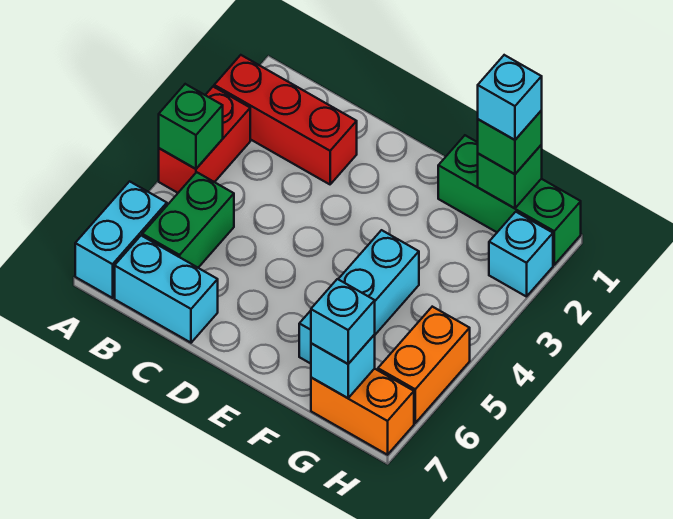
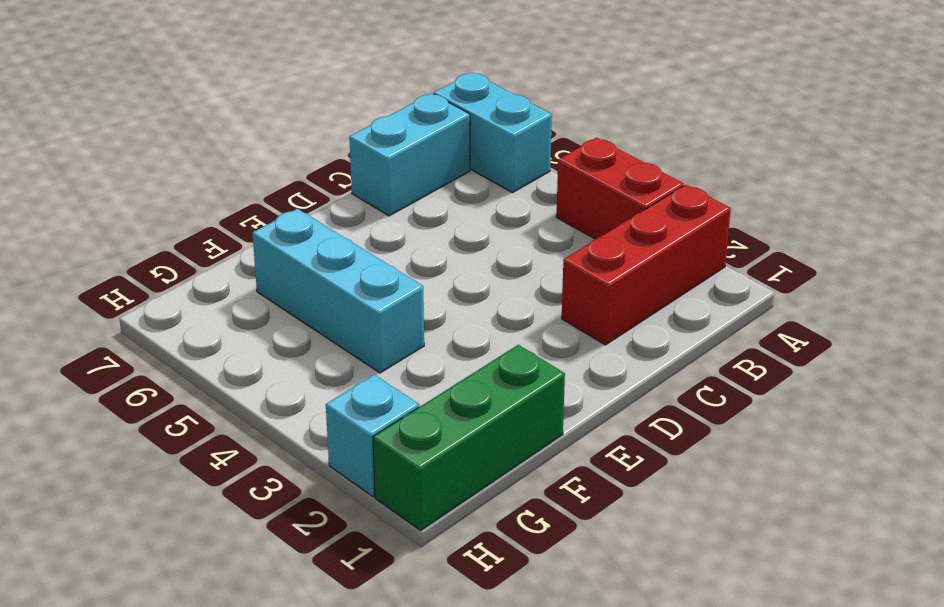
none -> green 1x2 brick [142,172,234,268]
none -> orange 1x2 brick [311,369,414,455]
none -> orange 1x2 brick [378,307,470,423]

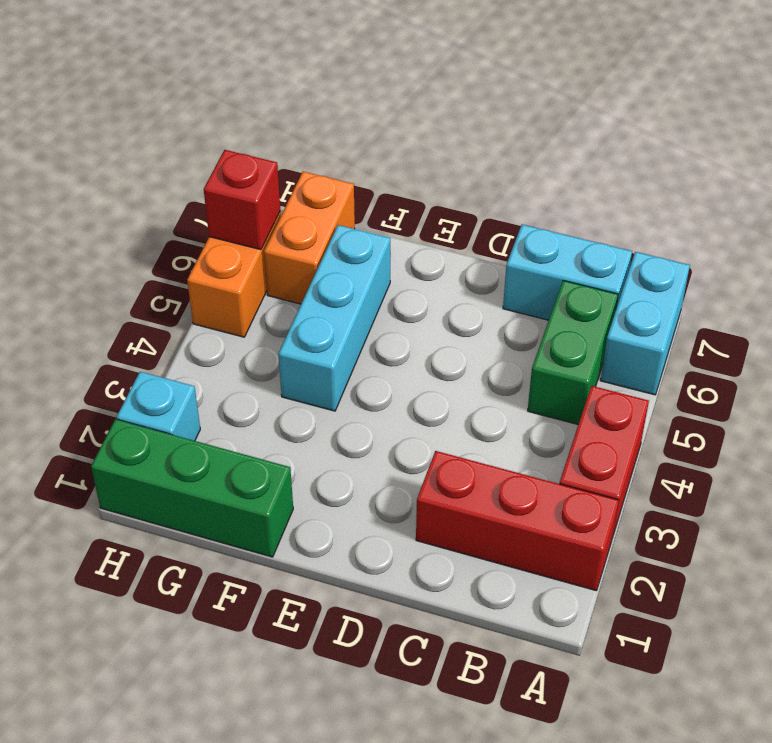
orange 1x2 brick [264,172,355,304] -> orange 1x2 brick turned to [311,369,414,455]
red 1x1 brick [204,150,280,250] -> none
none -> green 1x1 brick [159,84,223,169]
none -> green 1x1 brick [478,145,542,208]
none -> cyan 1x1 brick [311,335,375,398]

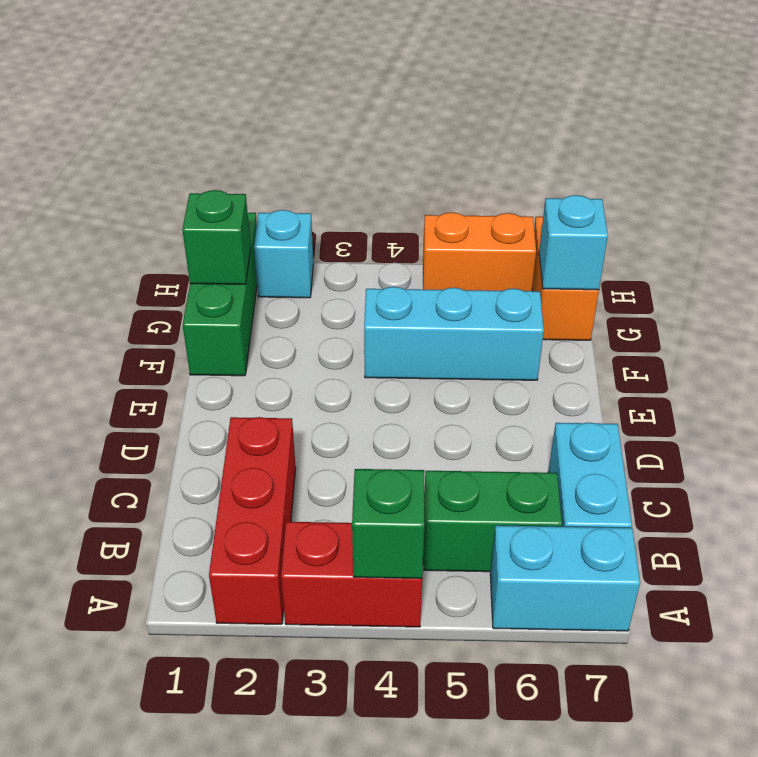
none -> green 1x1 brick [478,111,542,174]
none -> cyan 1x1 brick [311,279,375,364]
none -> cyan 1x1 brick [478,55,542,140]

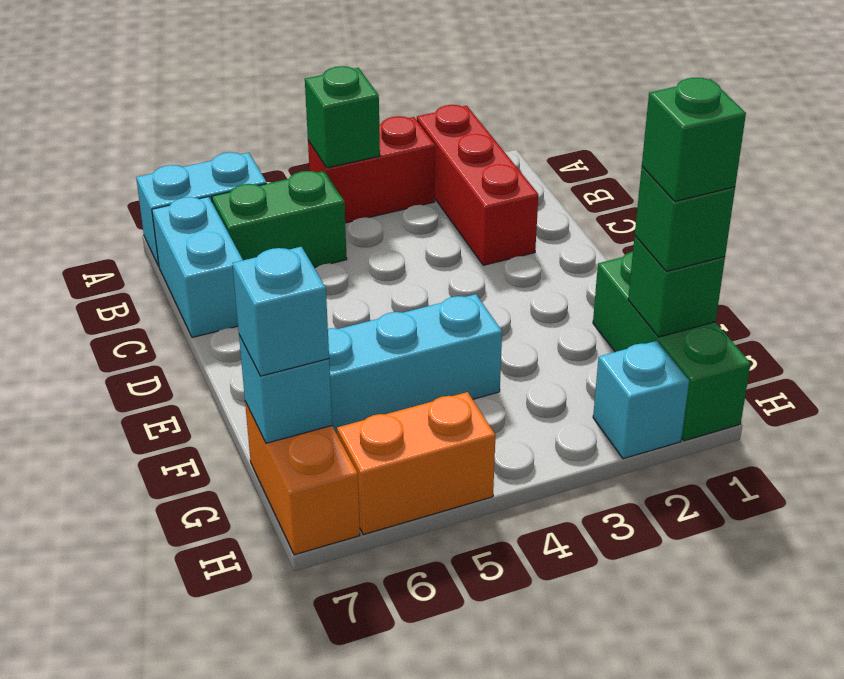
green 1x1 brick [642,78,746,201] -> cyan 1x1 brick [478,55,542,140]

